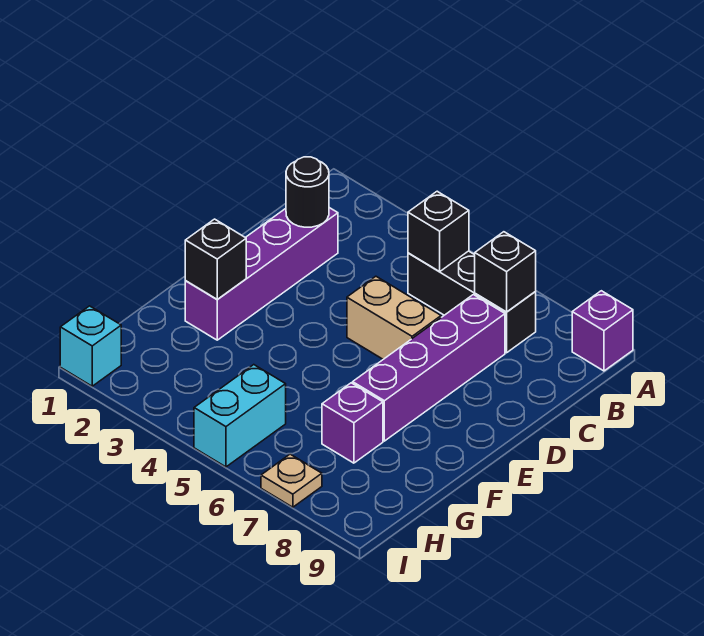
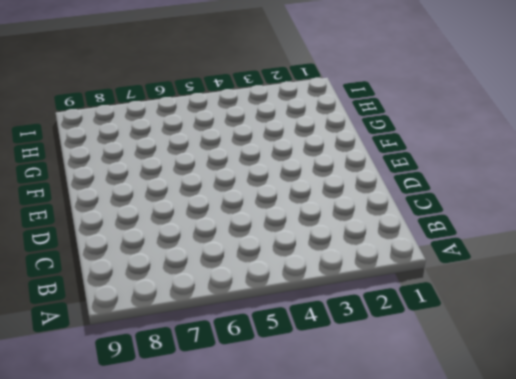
none -> purple 1x1 brick [572,291,633,371]
none -> black 1x3 brick [408,251,536,353]
none -> purple 1x4 brick [185,208,338,340]

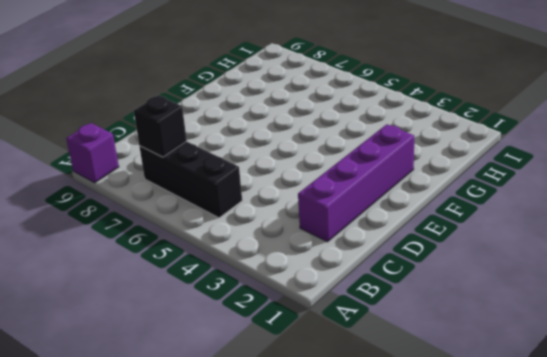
none -> purple 1x4 brick [353,295,505,441]
none -> tan 1x2 brick [347,276,441,359]
none -> purple 1x1 brick [322,383,383,463]

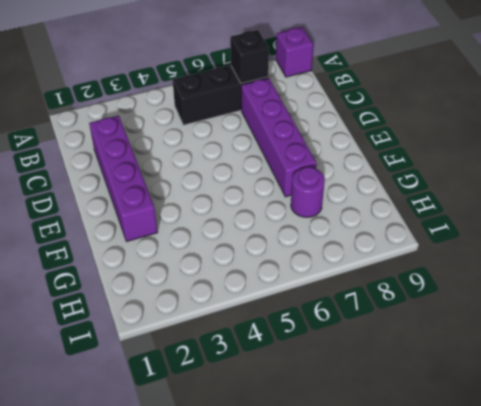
purple 1x1 round brick [291,167,325,217] -> purple 1x1 brick [322,383,383,463]
none -> tan 1x2 brick [347,276,441,359]
none -> cyan 1x2 brick [194,365,286,467]
none -> cyan 1x1 brick [60,306,121,386]

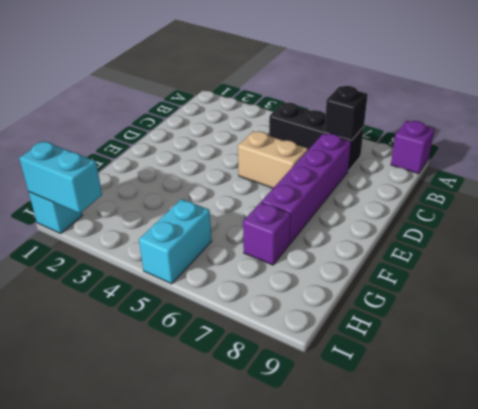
cyan 1x2 brick [19,141,102,213] -> none
none -> purple 1x4 brick [185,208,338,340]
none -> tan 1x1 plate [261,454,322,507]
none -> black 1x1 brick [408,191,469,271]

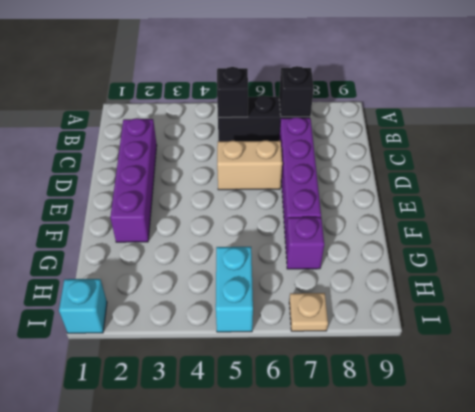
none -> purple 1x1 brick [572,291,633,371]
none -> black 1x1 round brick [286,157,329,227]
none -> black 1x1 brick [185,219,246,299]

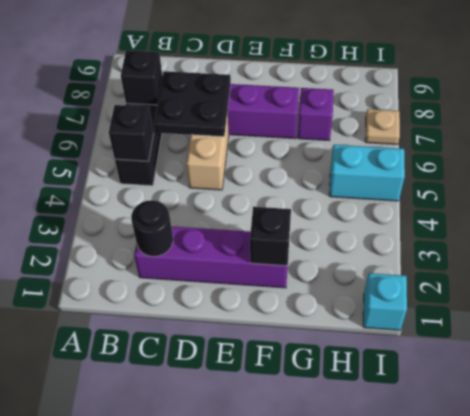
black 2x2 plate [154,71,231,137] -> none
none -> purple 1x1 brick [572,291,633,371]

